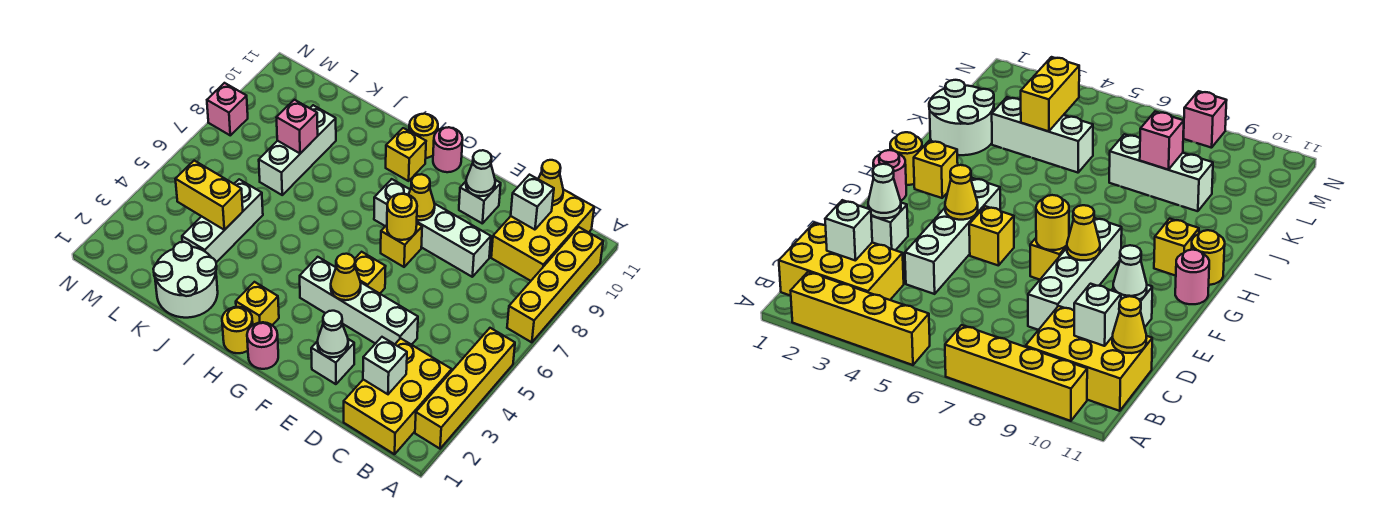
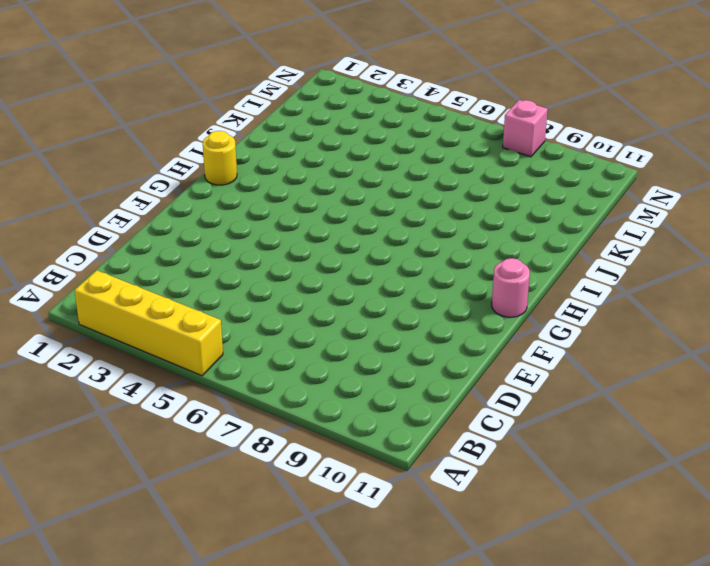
none -> yellow 1x4 brick [507,227,603,342]
none -> yellow 2x3 brick [344,338,452,454]
none -> yellow 2x3 brick [491,190,594,281]
none -> white 1x4 brick [300,257,418,345]

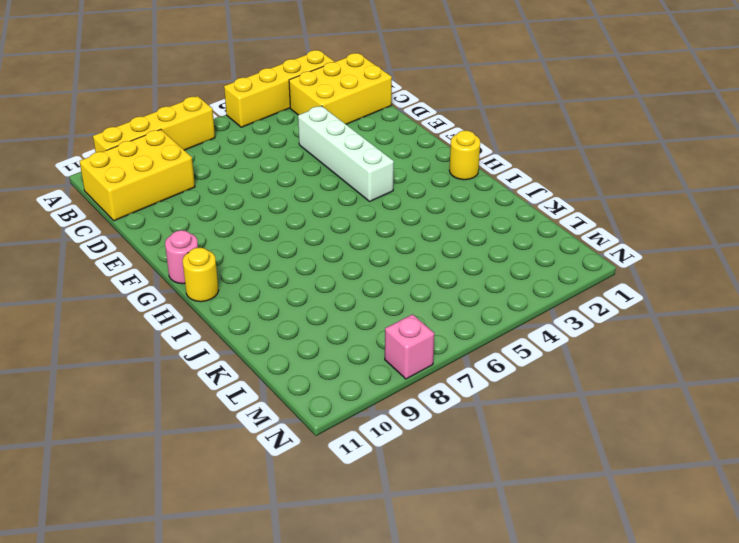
none -> white 1x4 brick [374,179,491,277]
none -> white 1x1 brick [311,339,354,384]
none -> white 1x1 brick [459,180,501,223]
none -> yellow 1x1 brick [355,252,386,294]

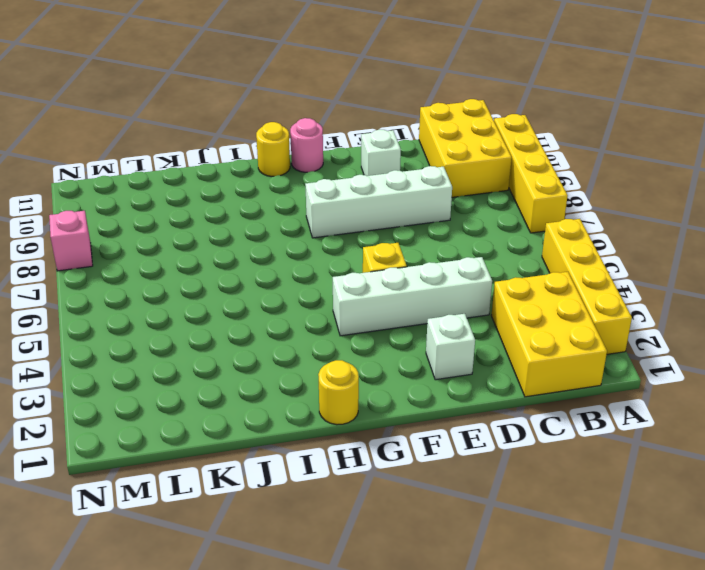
none -> yellow 1x1 brick [381,223,422,267]
none -> pink 1x1 round brick [247,322,278,369]
none -> yellow 1x1 brick [236,282,279,325]
none -> yellow 1x1 brick [386,128,426,181]

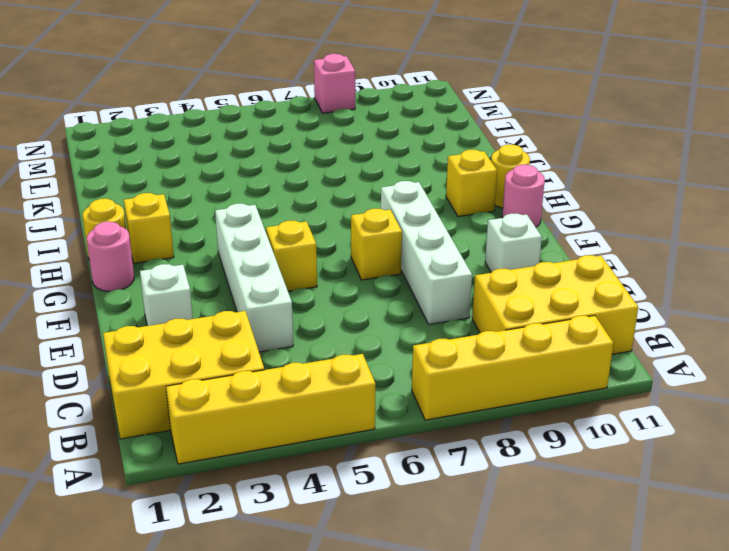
none -> white 2x2 round brick [153,242,218,318]
none -> white 1x3 brick [182,179,263,262]
none -> white 1x3 brick [259,105,336,195]
none -> white 1x1 brick [363,337,407,394]

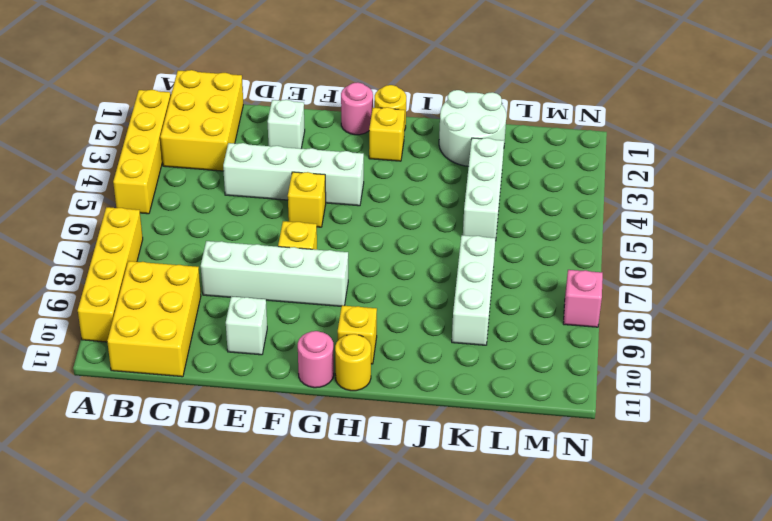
none -> white 1x1 brick [363,337,407,394]
none -> white 1x1 brick [511,175,554,230]
none -> yellow 1x1 cone [539,160,563,205]
none -> white 1x1 cone [317,311,348,357]

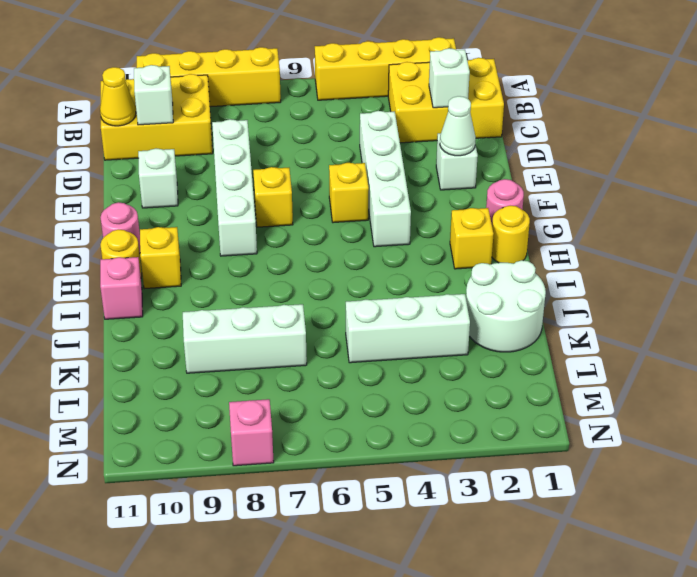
pink 1x1 brick [100,257,143,319] -> pink 1x1 brick moved to [276,100,318,153]
none -> white 1x1 cone [466,150,495,196]
none -> yellow 1x1 cone [331,254,361,300]
none -> yellow 1x1 round brick [387,194,417,240]
none -> yellow 1x1 cone [409,174,435,220]

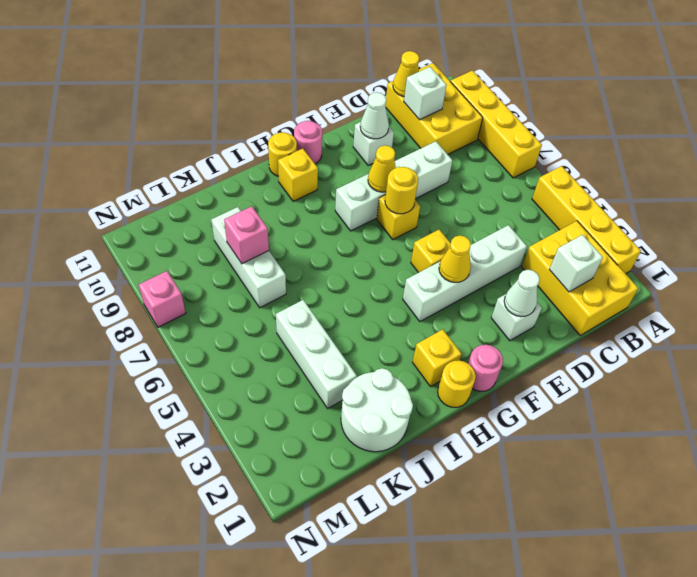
none -> yellow 1x2 brick [175,161,243,230]

